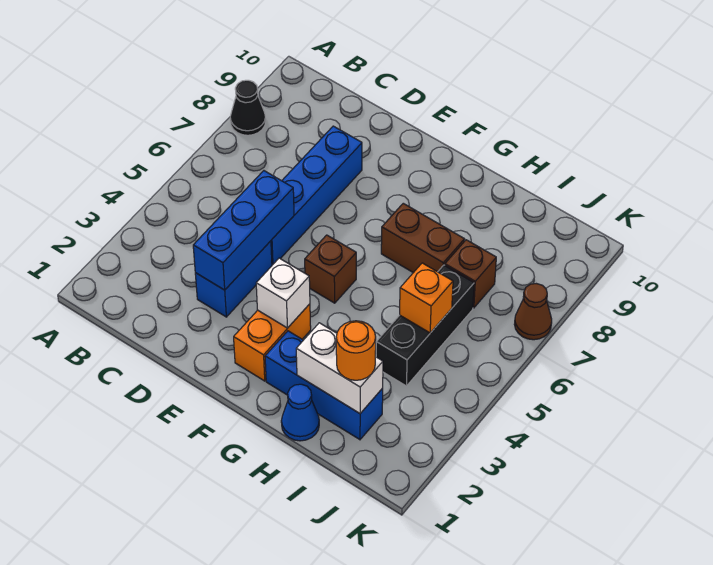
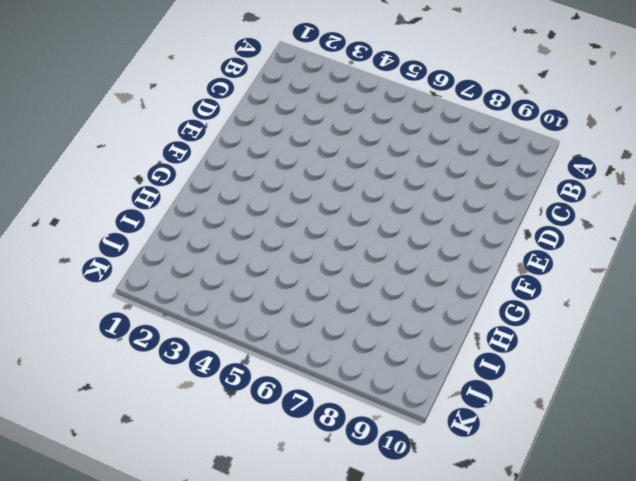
none -> black 1x1 cone [230,80,266,135]
none -> blue 1x2 brick [195,241,272,317]
none -> blue 1x4 brick [271,126,362,265]

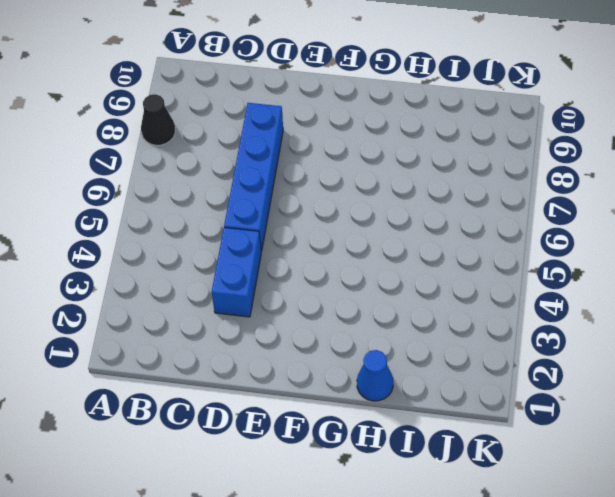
none -> orange 1x2 brick [234,304,311,381]
none -> brown 1x1 brick [305,235,356,303]
none -> blue 1x3 brick [265,331,383,440]

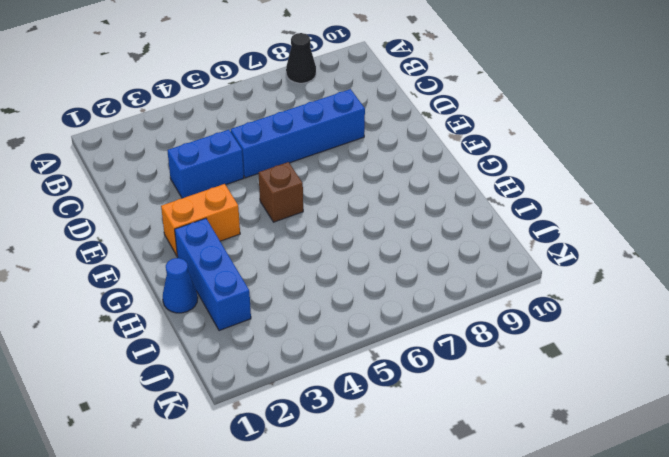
none -> brown 1x2 brick [381,203,465,273]
none -> black 1x3 brick [376,265,474,386]
none -> brown 1x1 brick [445,240,496,308]

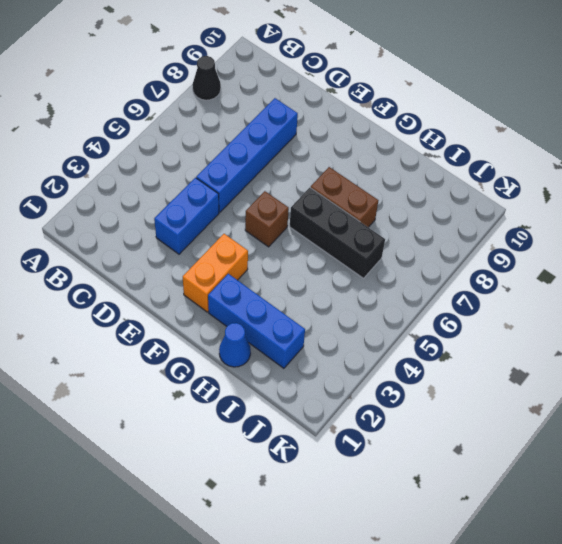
black 1x3 brick [290,188,385,278] -> black 1x3 brick turned to [376,265,474,386]
none -> brown 1x1 brick [445,240,496,308]
none -> brown 1x1 cone [514,284,552,340]
none -> blue 1x3 brick [193,171,294,290]

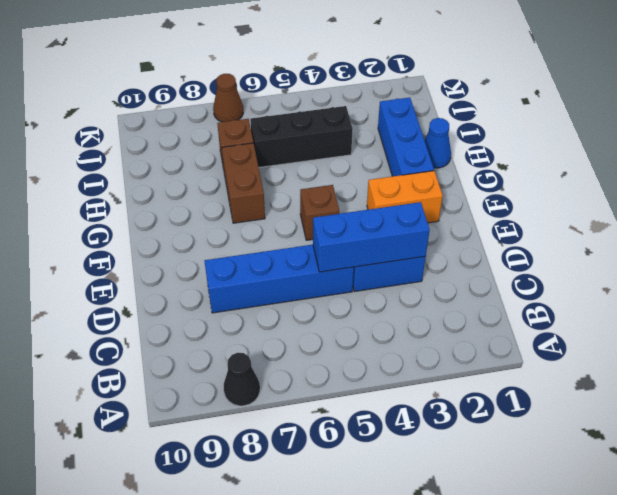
none -> white 1x1 brick [256,258,310,328]
none -> white 1x2 brick [296,323,383,413]
none -> orange 1x1 brick [400,263,453,333]

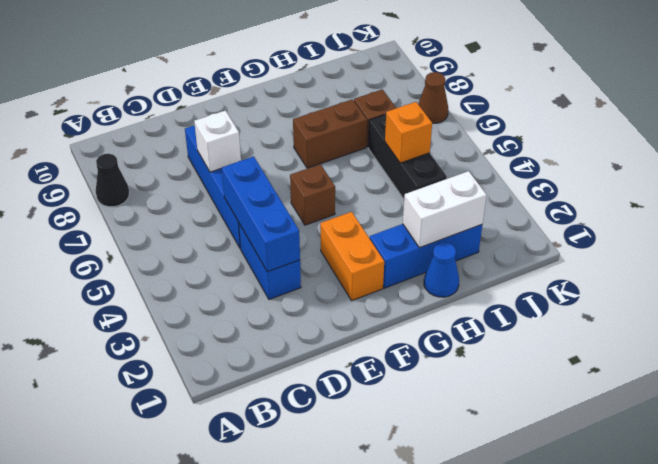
white 1x1 brick [194,111,241,172] -> white 1x1 brick moved to [256,258,310,328]
none -> orange 1x1 round brick [336,321,376,380]

